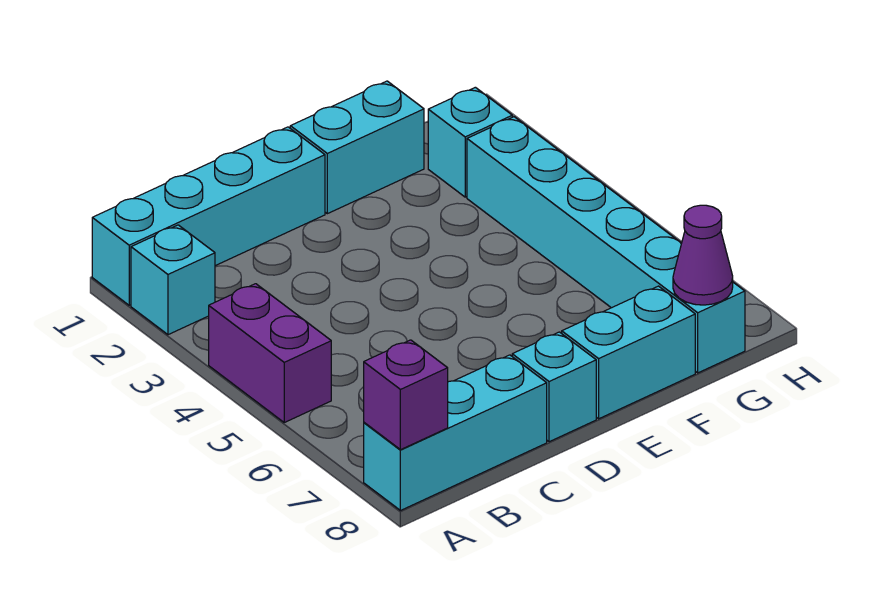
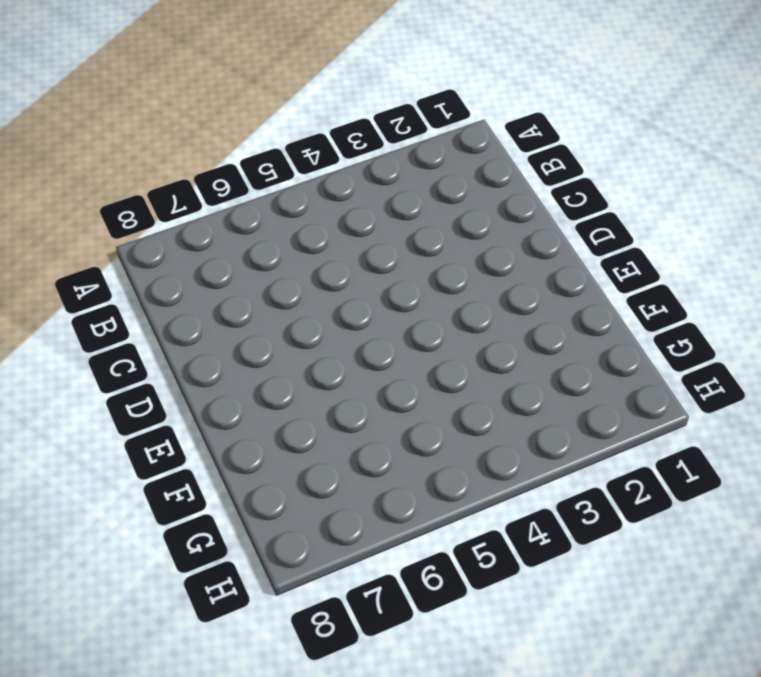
none -> cyan 1x4 brick [92,127,325,305]
none -> cyan 1x1 brick [131,225,215,335]

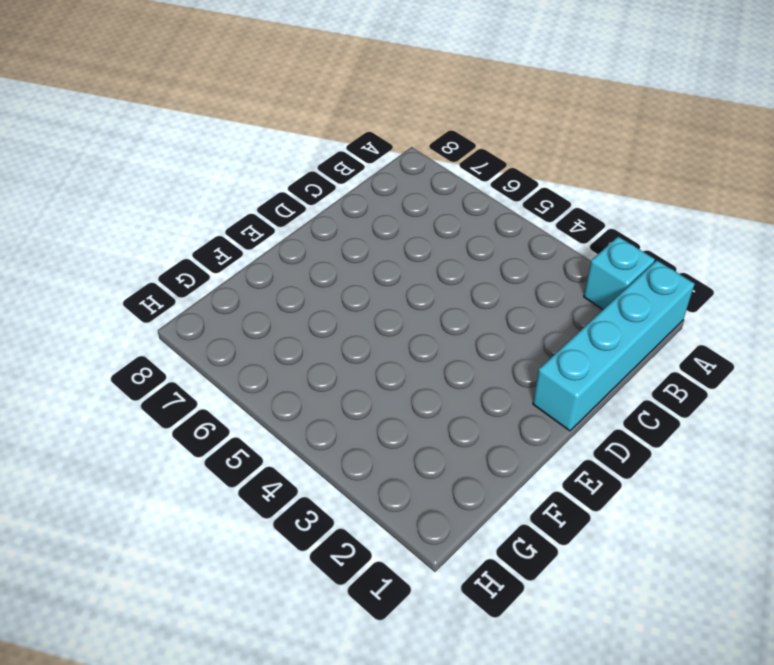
none -> purple 1x2 brick [209,284,331,422]
none -> cyan 1x3 brick [364,355,547,511]

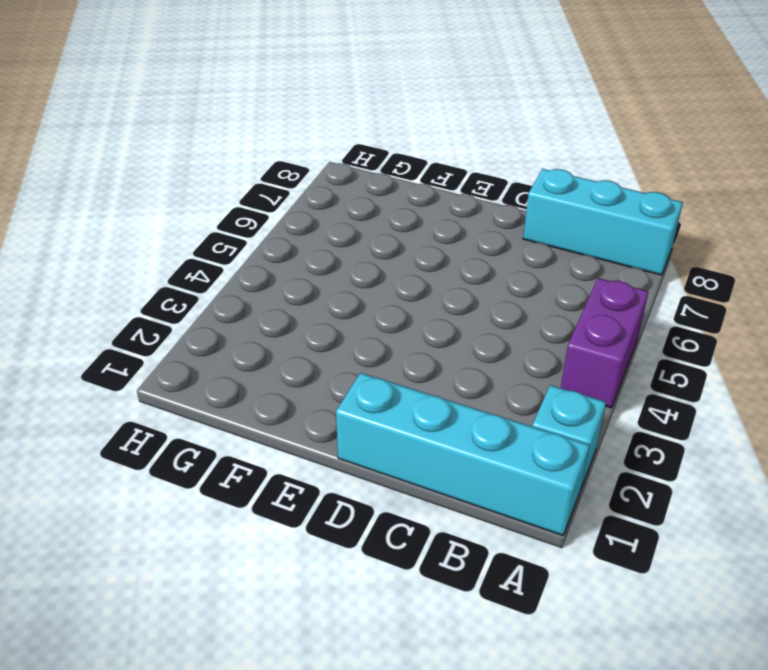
none -> cyan 1x1 brick [512,332,596,442]
none -> cyan 1x2 brick [290,81,424,214]

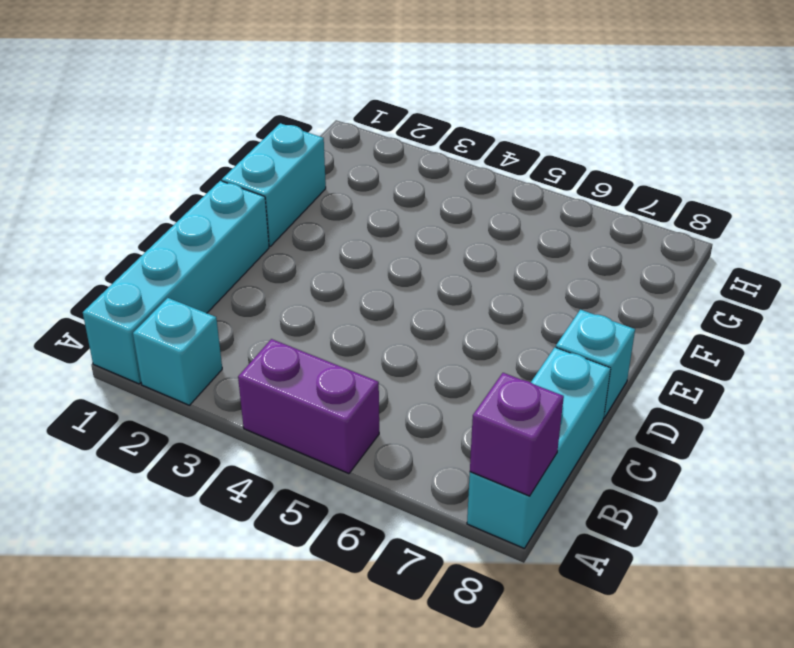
none -> cyan 1x2 brick [562,286,695,419]
none -> cyan 1x1 brick [428,87,512,197]

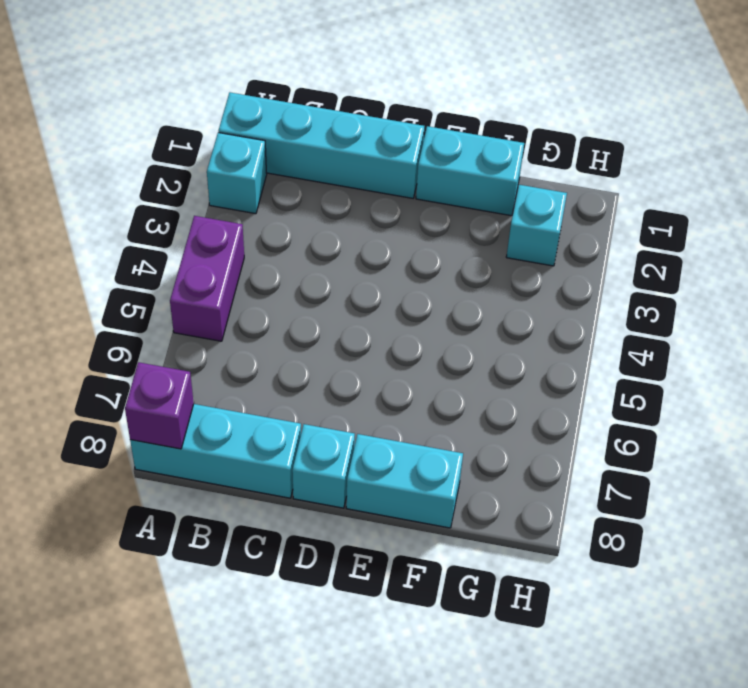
none -> cyan 1x6 brick [467,117,745,373]
none -> purple 1x1 cone [673,205,733,305]

